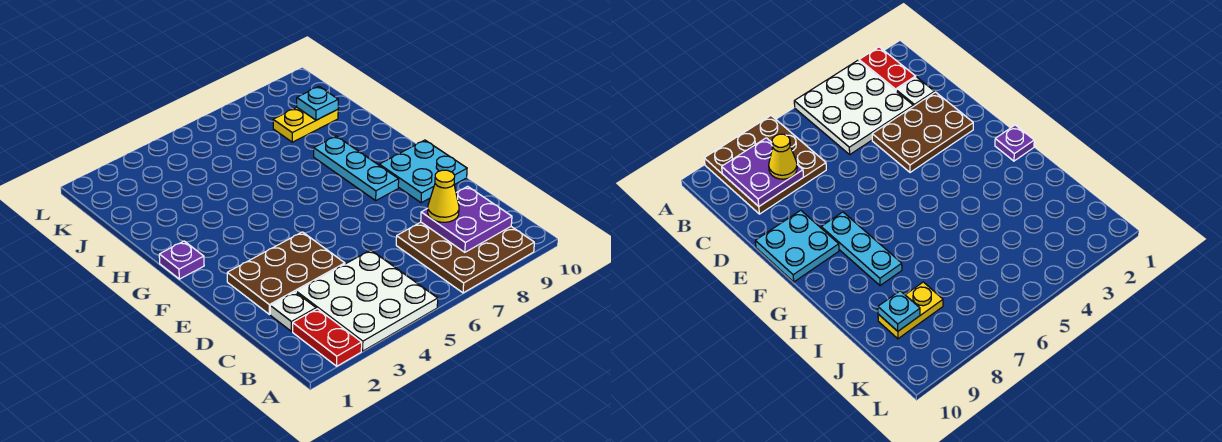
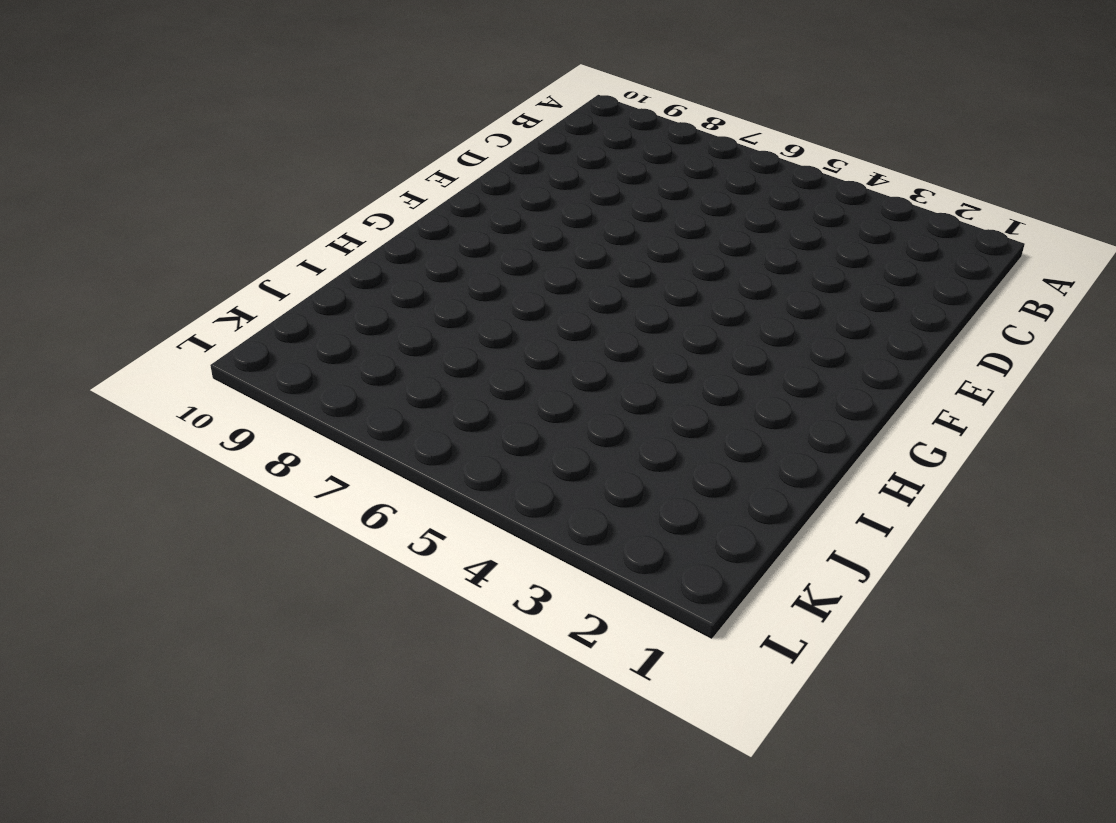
none -> red 1x2 plate [293,309,362,366]
none -> white 3x3 plate [296,250,438,351]
none -> brown 3x3 plate [396,222,534,293]

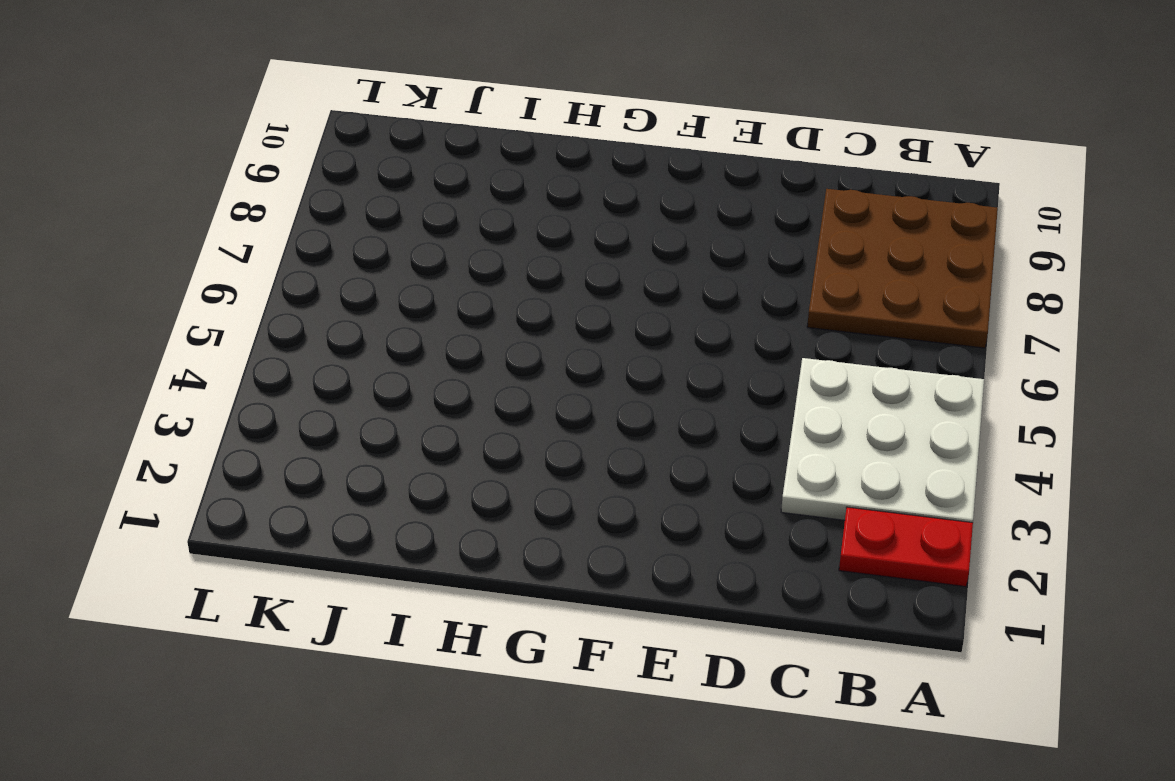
none -> white 1x1 plate [270,292,316,331]
none -> brown 2x3 plate [227,232,345,315]
none -> cyan 2x2 plate [379,140,467,203]

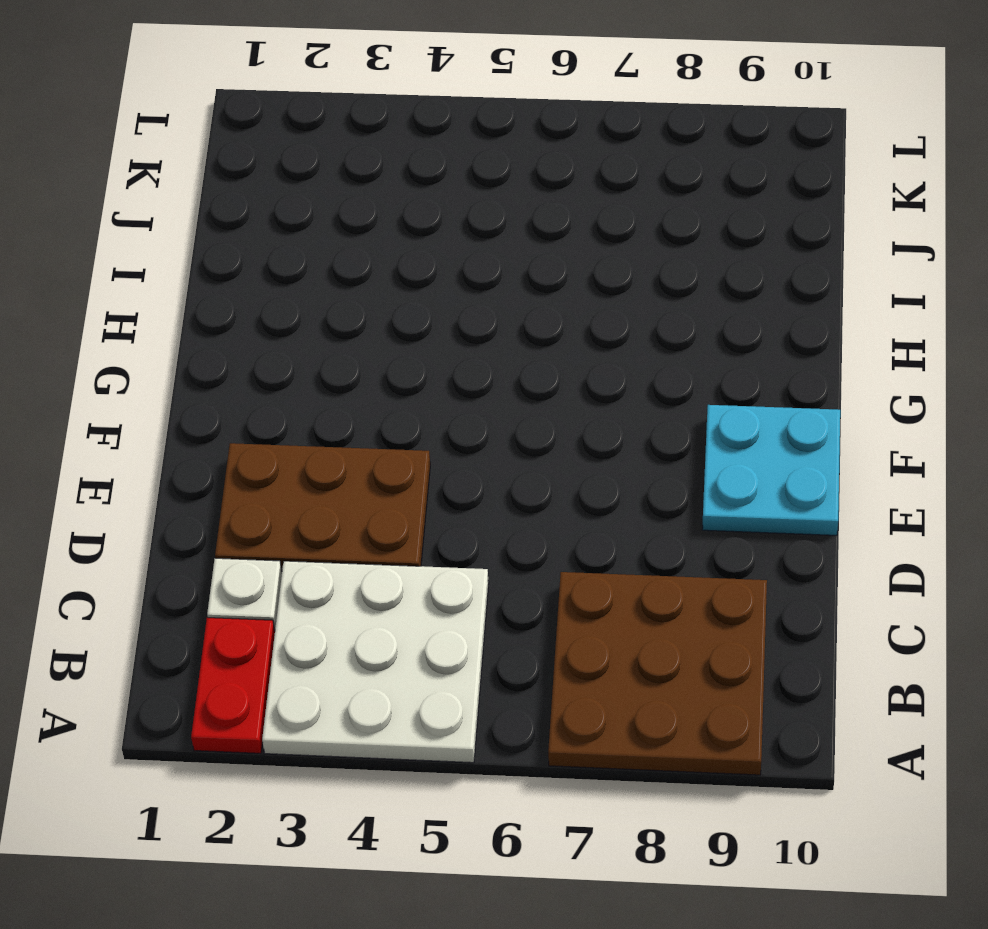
none -> cyan 1x3 plate [314,136,399,200]
none -> purple 1x1 plate [159,241,204,279]
none -> yellow 1x2 plate [273,108,338,142]

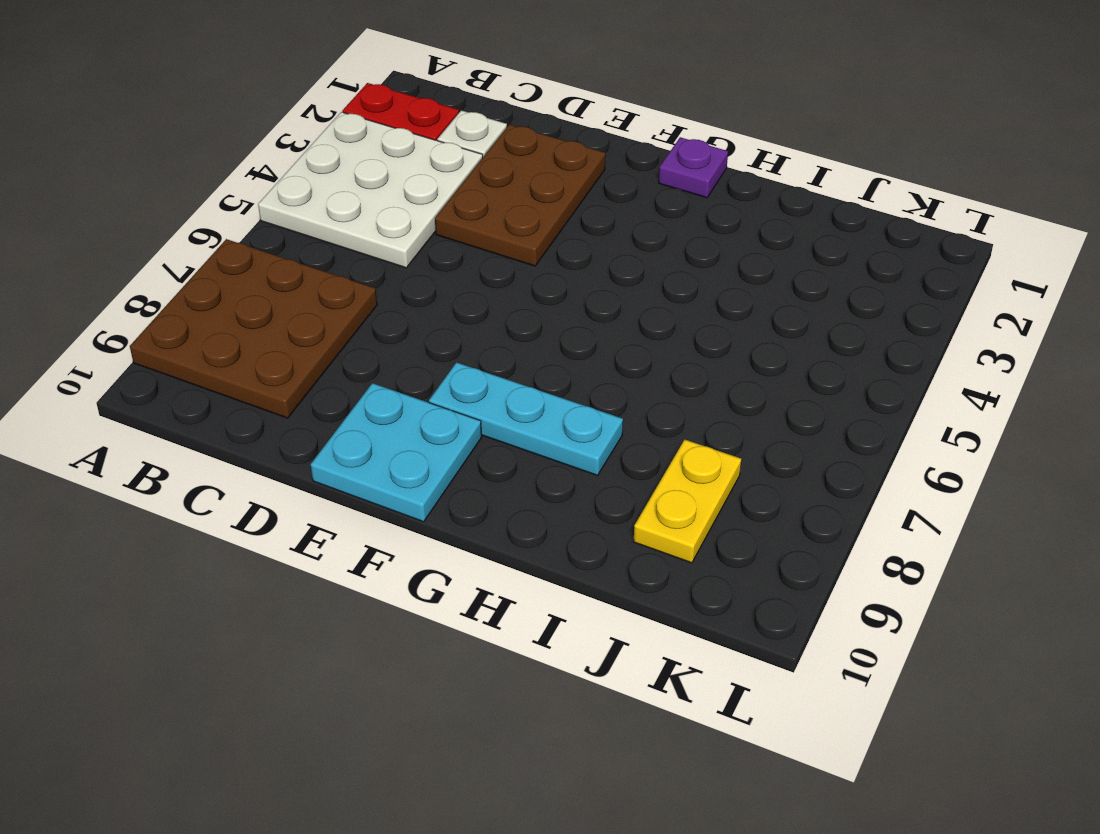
none -> purple 2x2 plate [421,186,512,252]
none -> cyan 1x1 plate [297,86,338,120]
none -> yellow 1x1 cone [428,170,459,222]

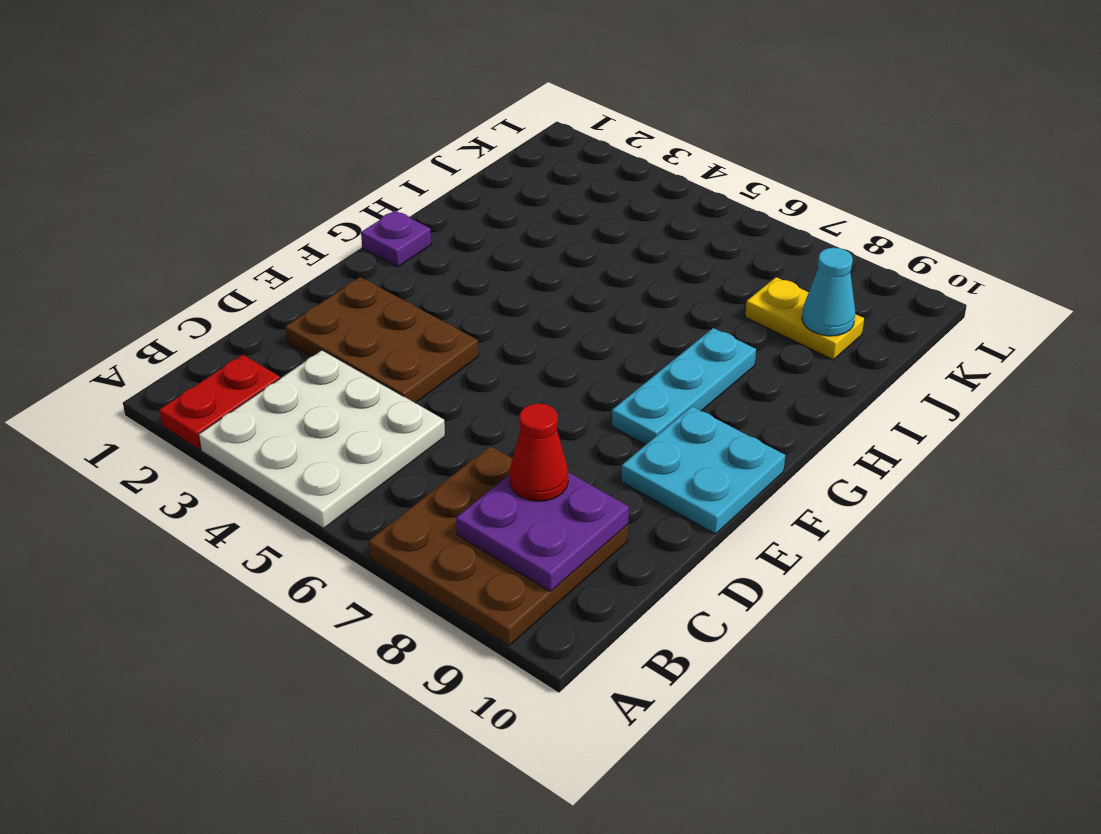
red 1x1 cone [509,403,568,501] -> yellow 1x1 cone [428,170,459,222]
cyan 1x1 cone [802,248,855,336] -> cyan 1x1 plate [297,86,338,120]
none -> white 1x1 plate [270,292,316,331]

